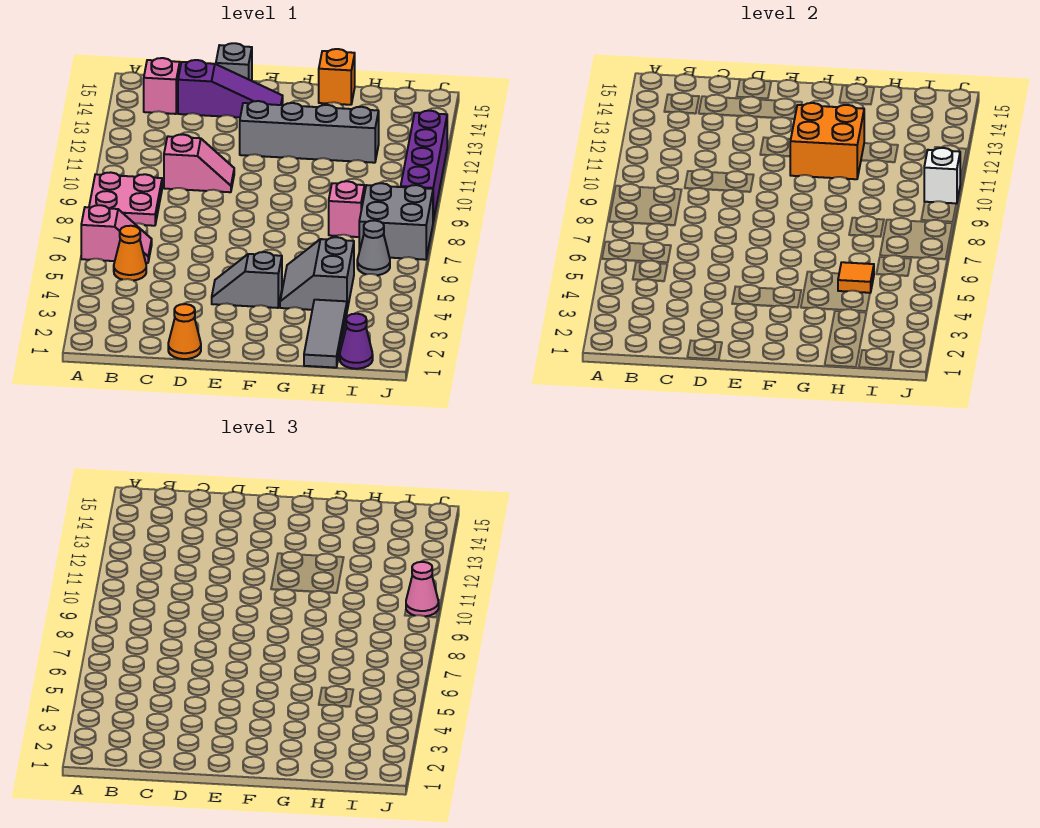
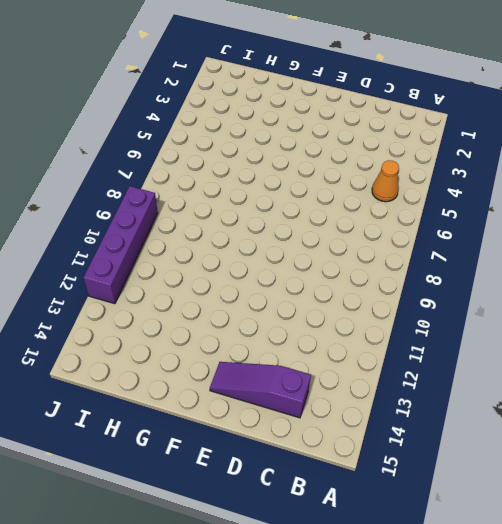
none -> pink 1x2 slope [81,205,152,263]
none -> pink 2x2 plate [89,172,162,226]
none -> pink 1x1 brick [144,58,180,114]

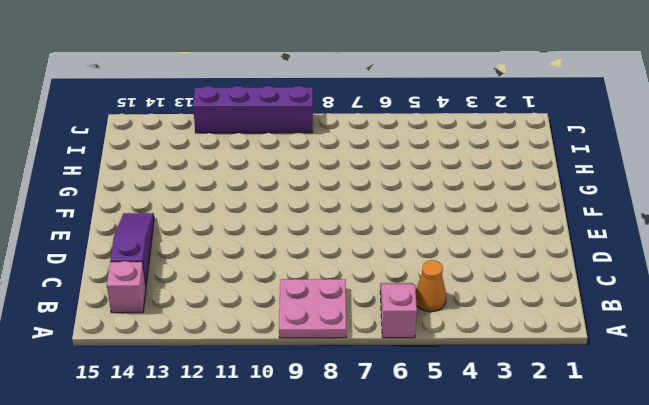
none -> pink 1x2 slope [164,135,234,192]
none -> orange 1x1 cone [168,304,201,359]
none -> grey 1x1 brick [216,43,252,81]

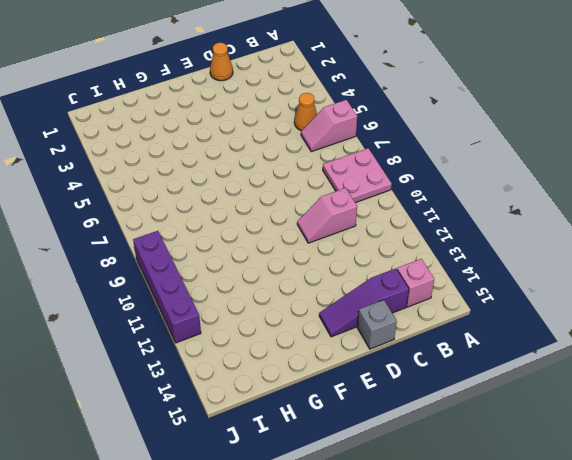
none -> grey 1x2 slope [212,252,282,308]
none -> grey 1x4 brick [240,101,379,163]
none -> grey 2x2 slope [280,237,354,310]

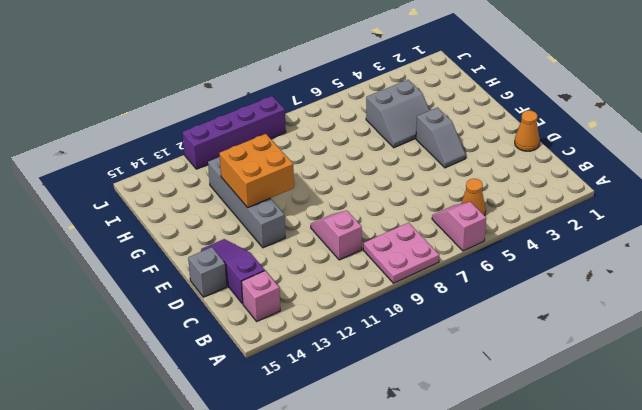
none -> orange 1x1 brick [319,49,355,105]
none -> grey 1x3 tile [304,300,347,368]
none -> pink 1x1 brick [329,181,365,237]

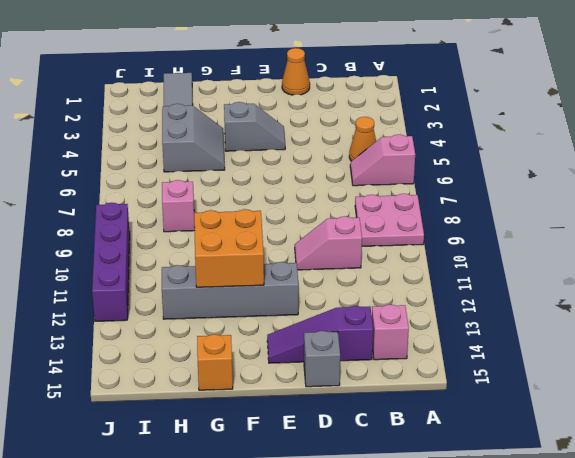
none -> purple 1x1 cone [340,314,373,369]
none -> grey 1x1 cone [357,220,390,275]
none -> grey 2x2 brick [359,183,433,260]

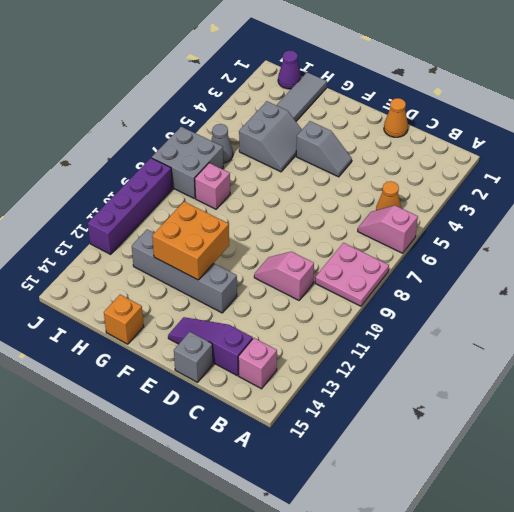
none -> orange 1x1 tile [838,262,874,293]
none -> white 1x1 brick [924,148,960,204]
none -> pink 1x1 cone [406,562,439,617]

